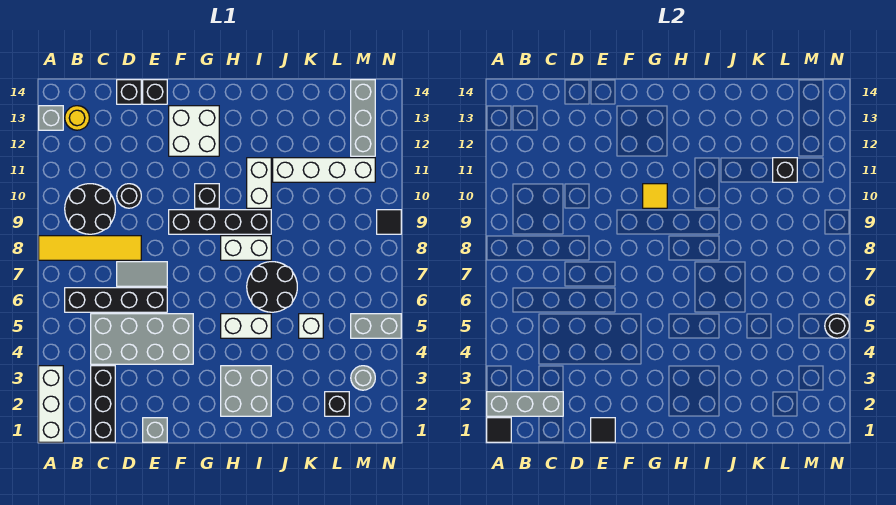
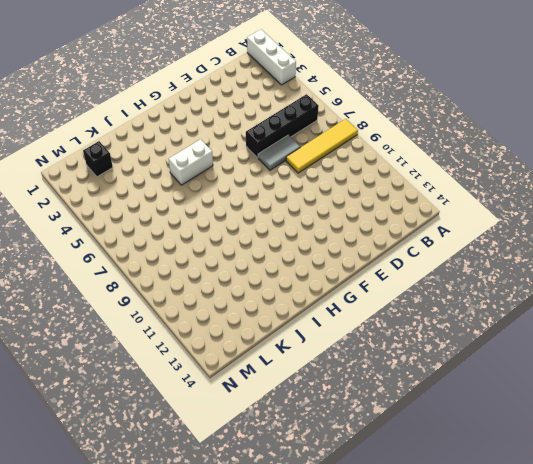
none -> grey 1x1 brick [39,106,63,130]
none -> black 2x2 round brick [65,184,115,234]
none -> yellow 1x1 round brick [65,106,89,130]
none -> black 1x3 brick [91,366,115,442]

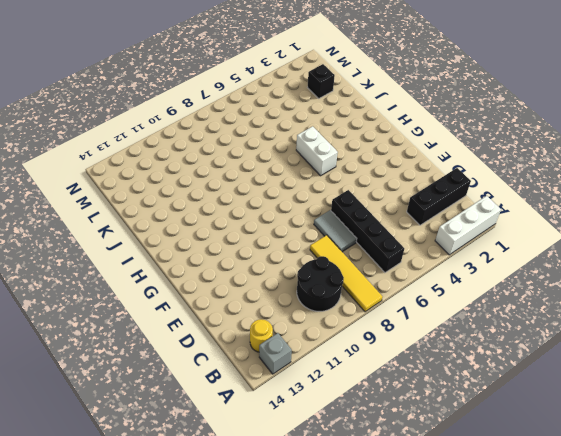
none -> grey 2x4 brick [91,314,193,364]
none -> black 1x1 round brick [117,184,141,208]
none -> black 1x1 brick [117,80,141,104]
none -> grey 1x1 brick [143,418,167,442]

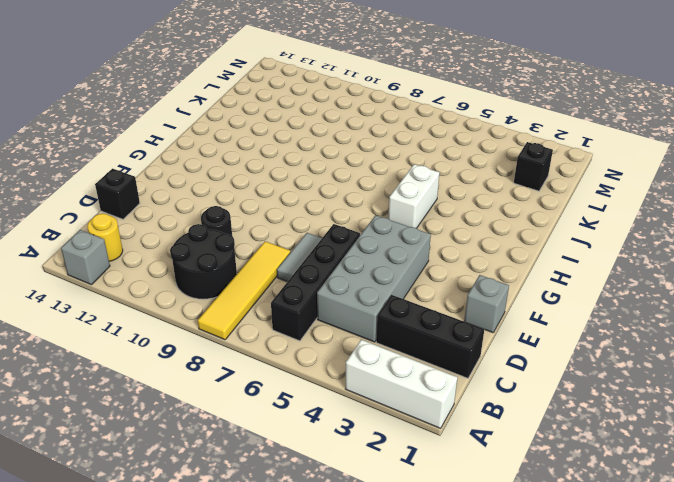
none -> black 1x1 brick [143,80,167,104]
none -> black 1x4 brick [169,210,271,234]
none -> white 2x2 brick [169,106,219,156]
none -> black 1x1 brick [195,184,219,208]

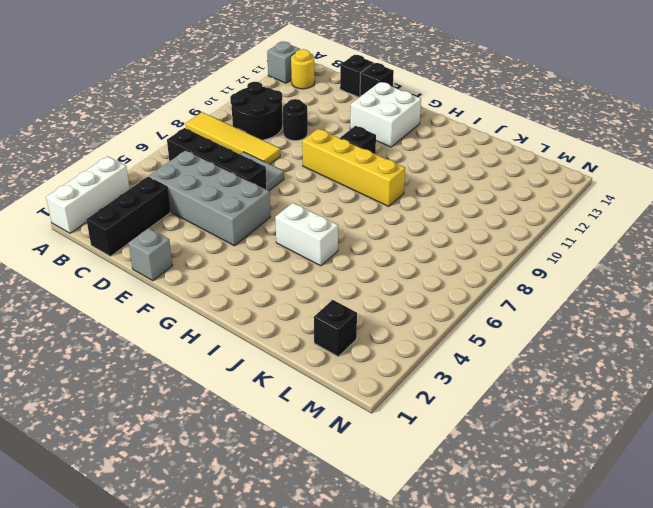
yellow 1x4 brick [302,129,405,207] -> black 1x4 brick [169,210,271,234]
none -> grey 2x2 brick [221,366,271,416]
none -> white 1x2 brick [221,236,271,260]
none -> black 2x2 round brick [247,262,297,312]
none -> white 1x2 brick [247,158,271,208]

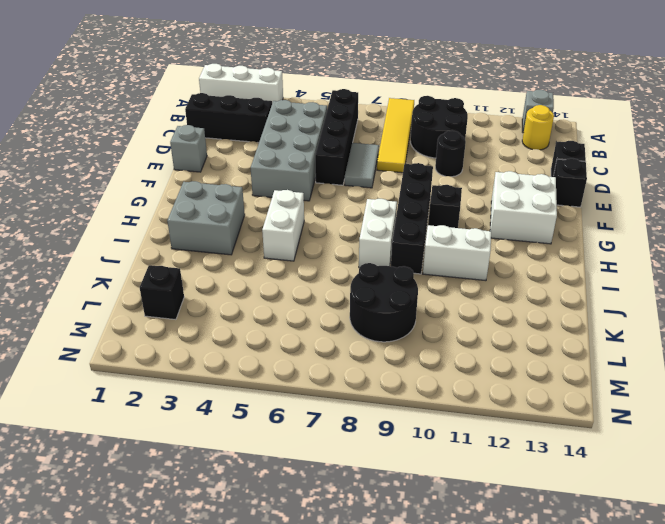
black 2x2 round brick [350,263,418,342] -> black 2x2 round brick moved to [247,262,297,312]
none -> white 1x4 brick [273,158,375,182]
none -> white 1x1 brick [299,314,323,338]
none -> grey 1x1 round brick [351,366,375,390]
none -> grey 1x2 brick [351,314,401,338]

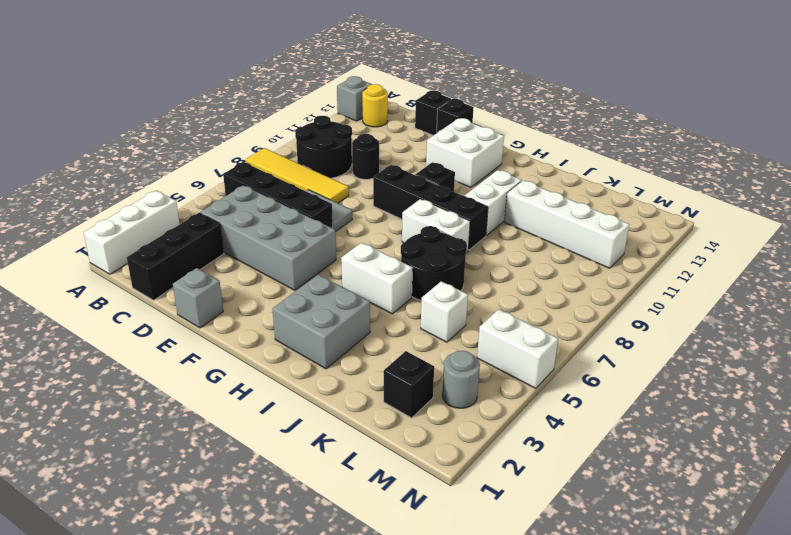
white 1x2 brick [477,309,558,388] -> grey 1x2 brick [351,314,401,338]
none -> grey 1x3 brick [351,80,375,156]
none -> black 1x1 tile [377,210,401,234]
none -> black 1x1 tile [487,418,511,442]
none -> grey 1x3 brick [487,392,563,416]

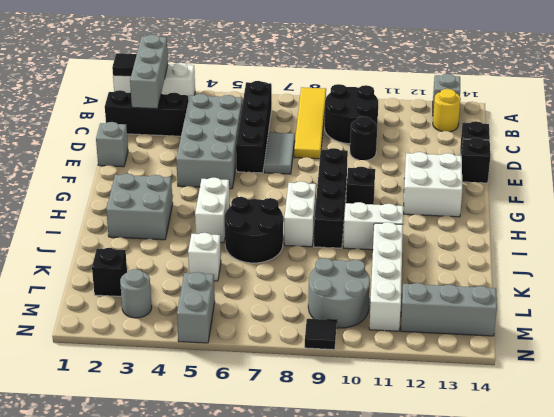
grey 2x2 round brick [308,258,370,328] -> none
none -> black 1x1 tile [591,418,615,442]
none -> yellow 1x1 tile [643,184,667,208]
none -> black 1x1 brick [773,158,797,182]
none -> black 1x1 round brick [825,314,849,338]

